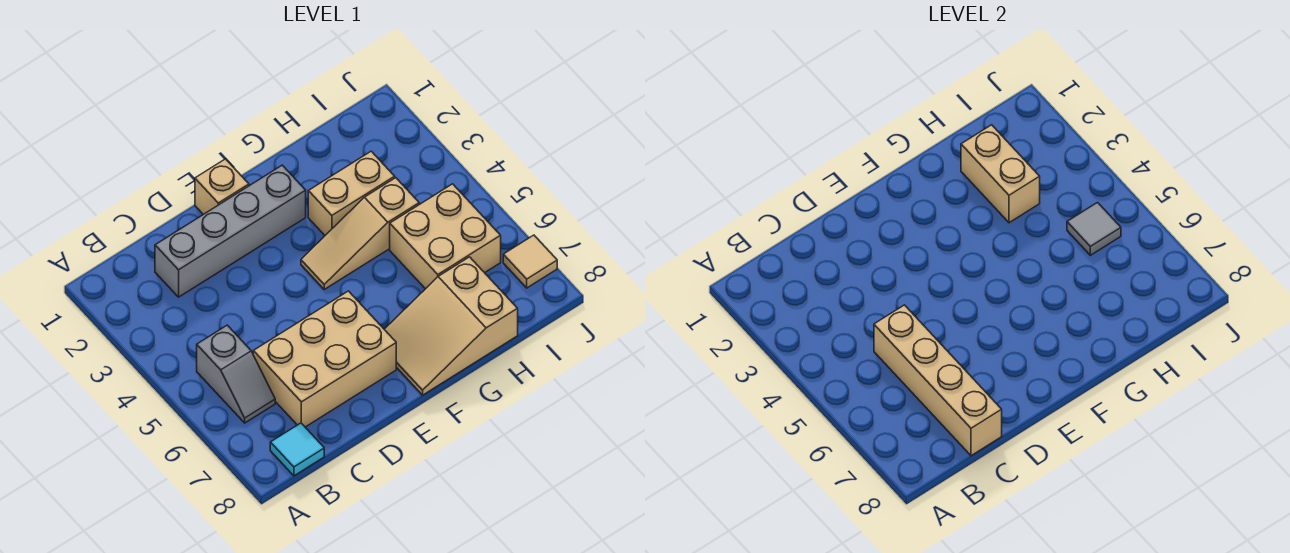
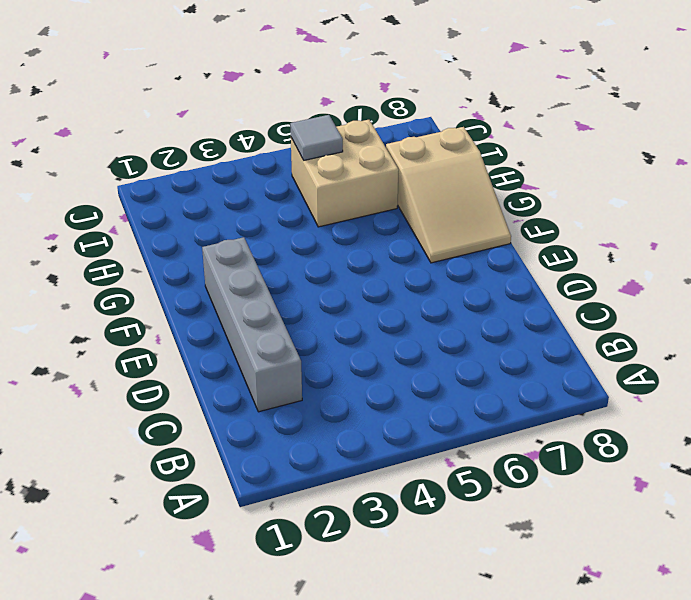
none -> grey 1x2 slope [197,325,275,423]
none -> cyan 1x1 tile [270,423,324,476]
none -> tan 2x3 brick [253,291,396,427]

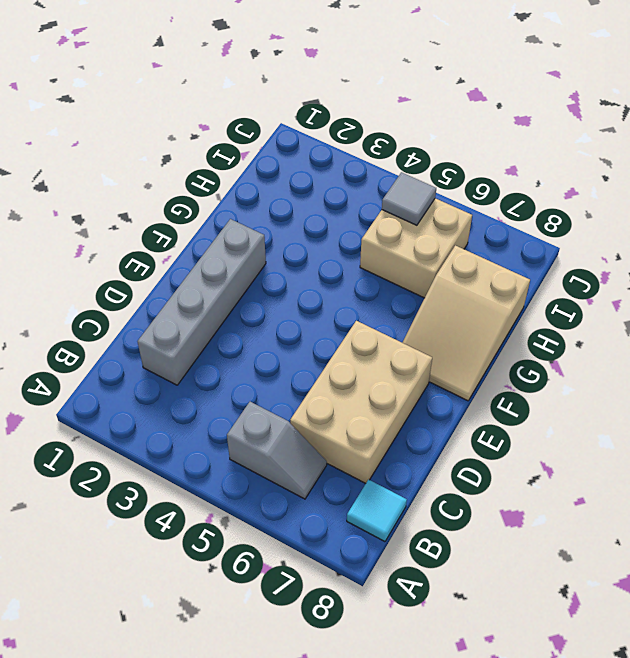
none -> tan 1x1 brick [195,159,249,214]
none -> tan 1x3 slope [301,178,419,289]
none -> tan 1x2 brick [308,151,395,235]

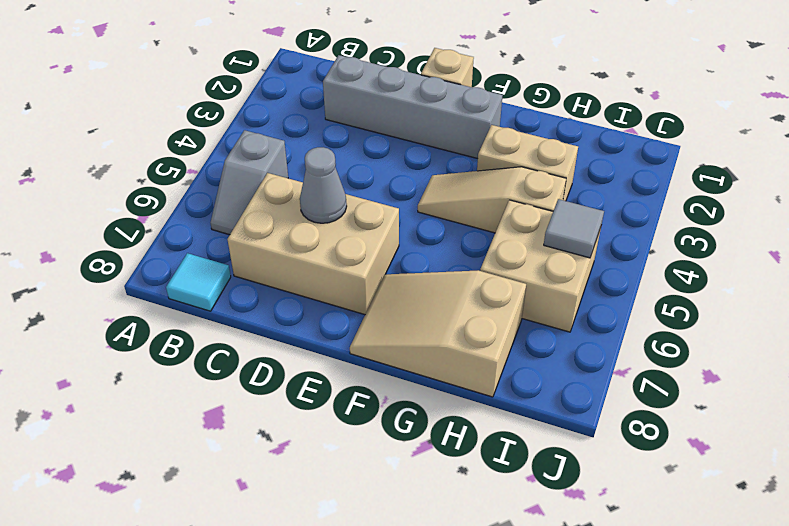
grey 1x1 cone [300,147,347,223] -> none
none -> tan 1x1 tile [503,235,557,288]
none -> tan 1x4 brick [874,305,1002,456]
none -> tan 1x2 brick [961,125,1040,223]

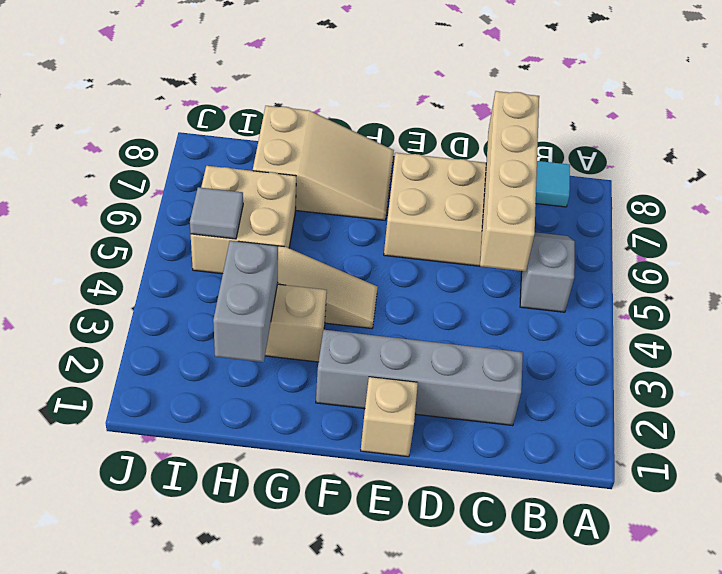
grey 1x2 brick [213,241,278,362] -> tan 1x2 brick [961,125,1040,223]
none -> tan 1x1 tile [503,235,557,288]

